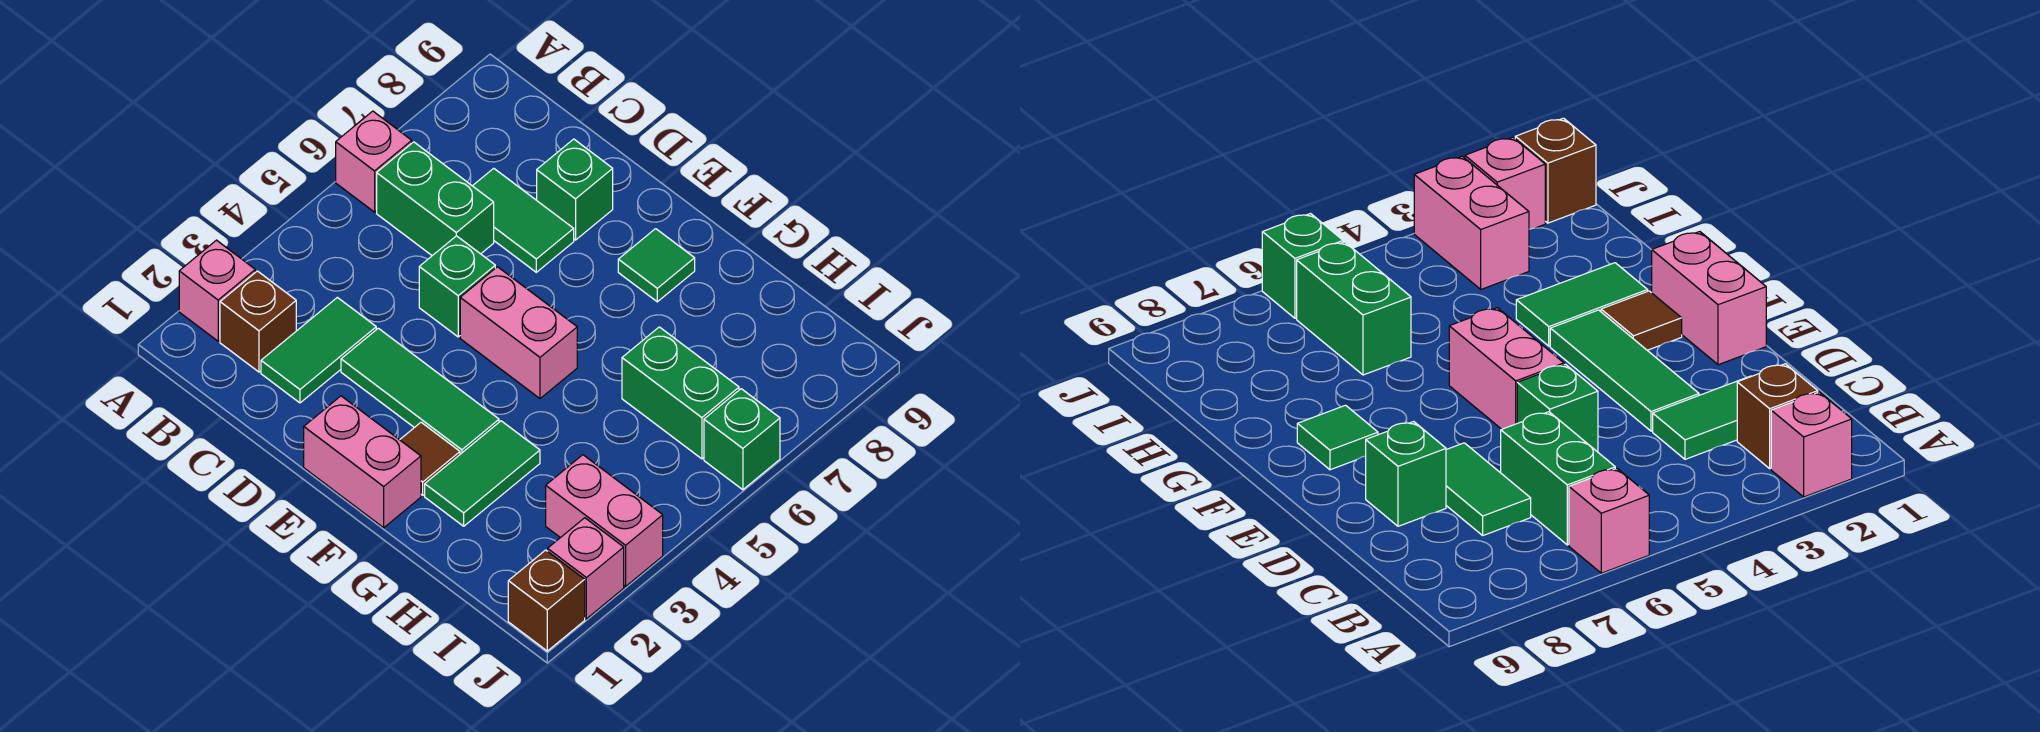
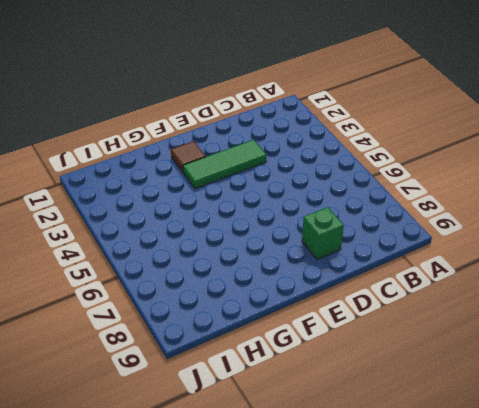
none -> pink 1x1 brick [179,240,255,341]
none -> pink 1x1 brick [336,111,412,212]
none -> brown 1x1 brick [220,271,296,372]

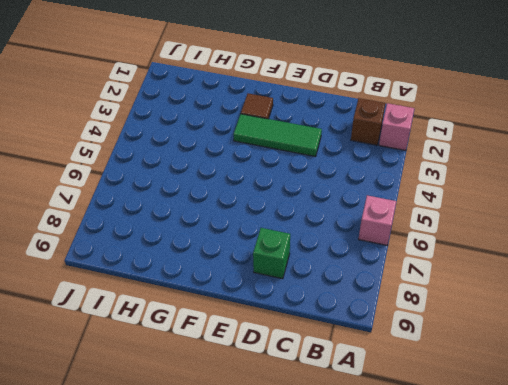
none -> green 1x2 brick [377,142,494,256]
none -> green 1x2 tile [261,297,376,403]
none -> green 1x2 tile [473,168,574,272]

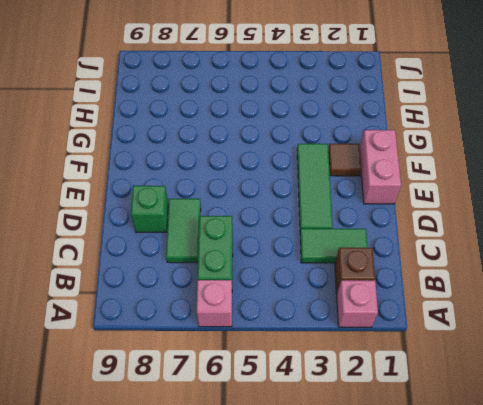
none -> green 1x1 brick [419,236,495,337]
none -> pink 1x2 brick [460,267,577,399]
none -> green 1x1 tile [618,229,695,302]

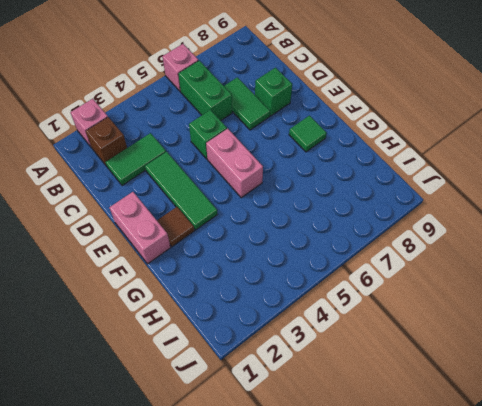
none -> green 1x2 tile [425,421,540,526]
none -> green 1x2 brick [622,327,739,459]
none -> pink 1x2 brick [546,455,663,586]

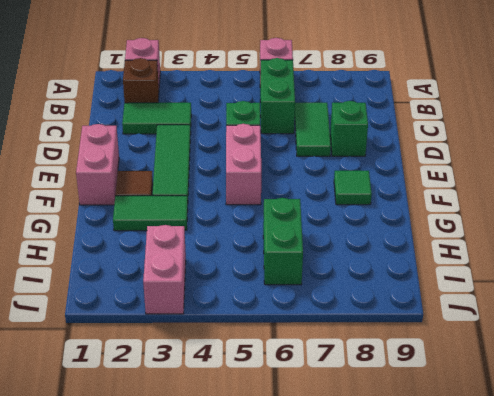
none -> brown 1x1 brick [508,550,585,651]
none -> pink 1x1 brick [548,518,624,619]
none -> green 1x1 brick [704,389,780,490]

